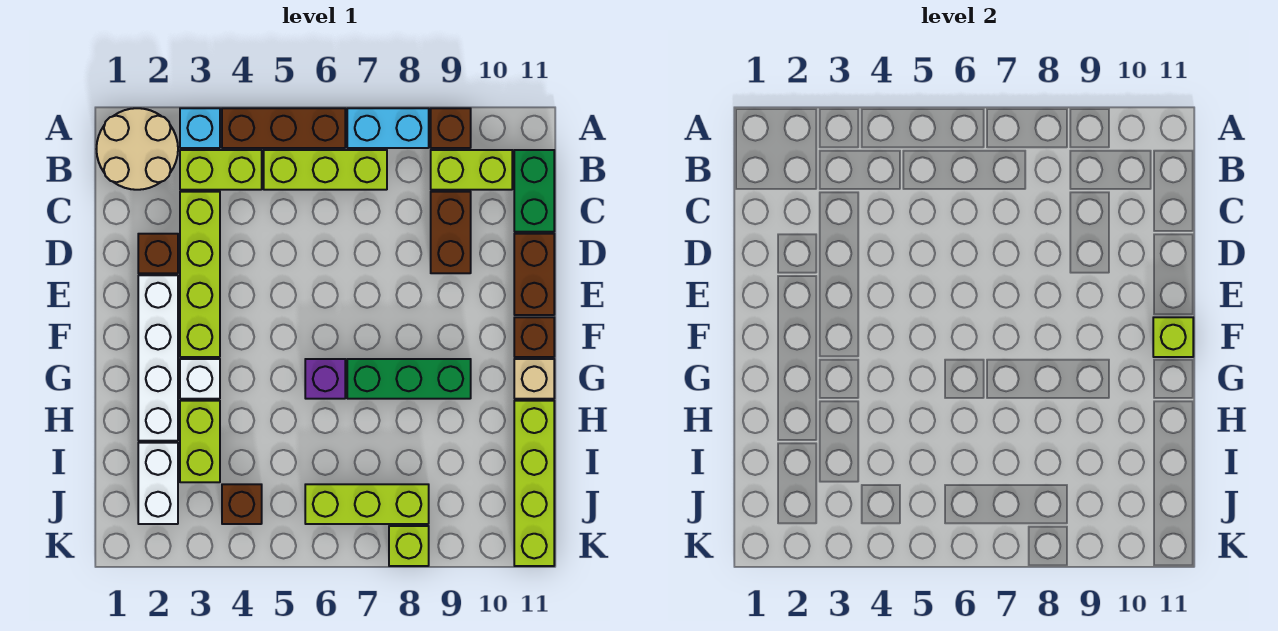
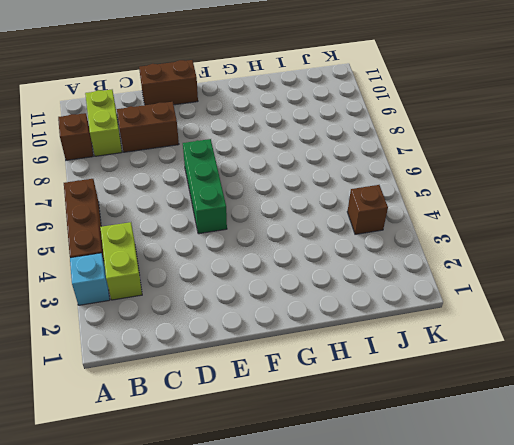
green 1x3 brick [183,139,227,234] -> green 1x3 brick moved to [347,359,471,399]
none -> tan 2x2 round brick [97,108,178,190]
none -> cyan 1x2 brick [347,108,429,148]
none -> lime 1x3 brick [264,150,387,190]

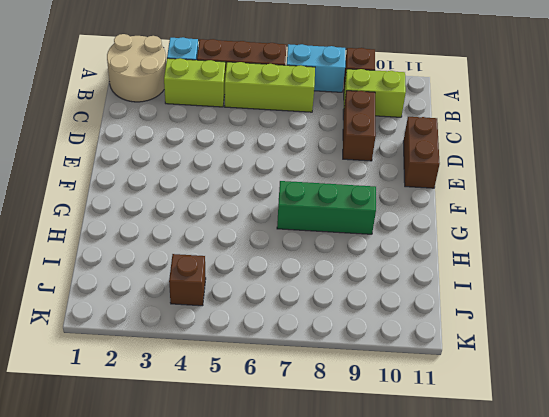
none -> green 1x2 brick [514,150,554,232]
none -> lime 1x4 brick [180,192,220,357]
none -> brown 1x1 brick [138,234,178,273]

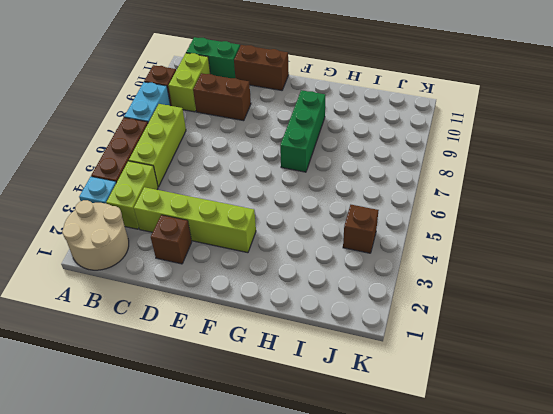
none -> white 1x4 brick [138,275,178,441]
none -> brown 1x1 brick [514,317,554,357]
none -> white 1x1 brick [180,359,220,399]

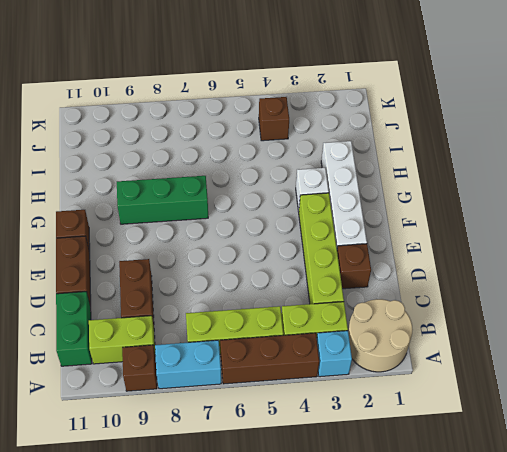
none -> purple 1x1 brick [305,359,345,399]
none -> tan 1x1 brick [514,359,554,399]
none -> lime 1x2 brick [180,401,220,482]

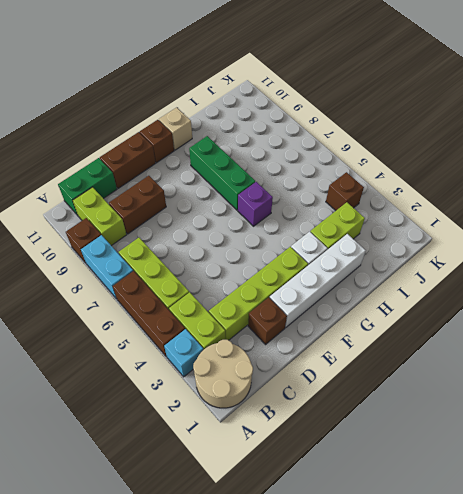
none -> lime 1x4 brick [514,401,554,566]
none -> white 1x2 brick [138,443,178,524]
none -> lime 1x3 brick [305,484,429,524]

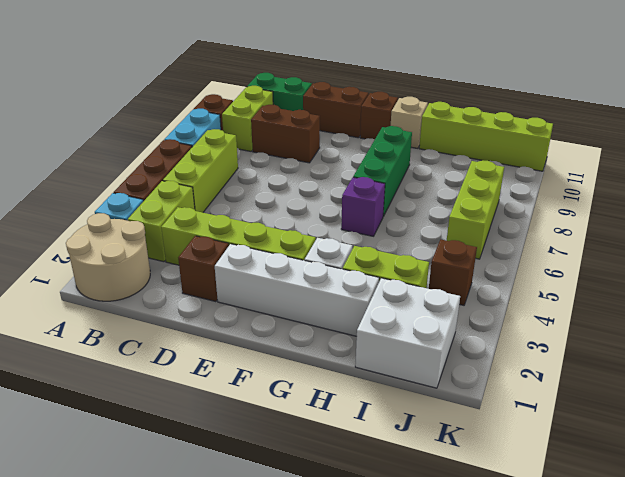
white 2x2 brick [355,278,460,388] -> white 1x2 brick [138,443,178,524]
none -> lime 1x1 brick [389,526,429,566]
none -> lime 1x1 brick [1153,317,1193,357]

